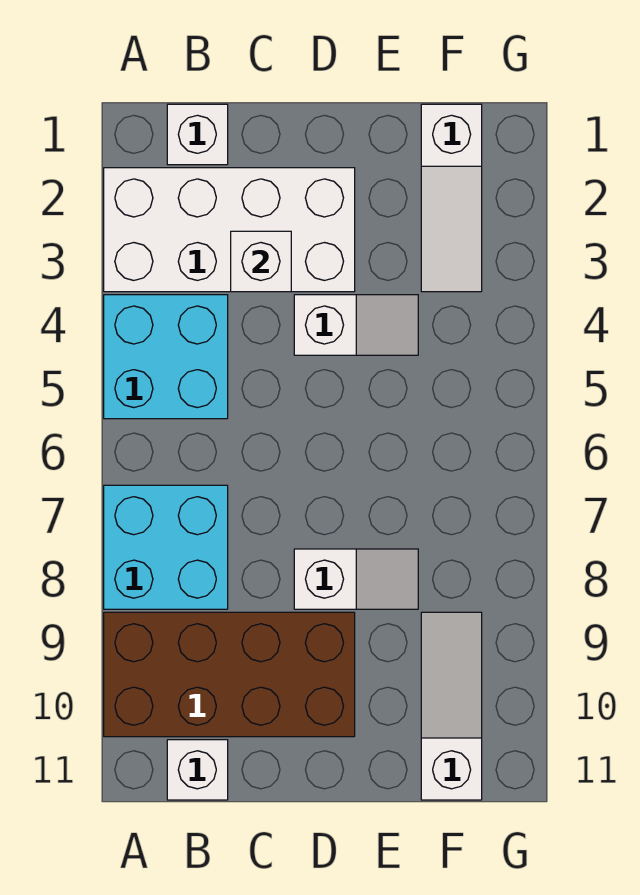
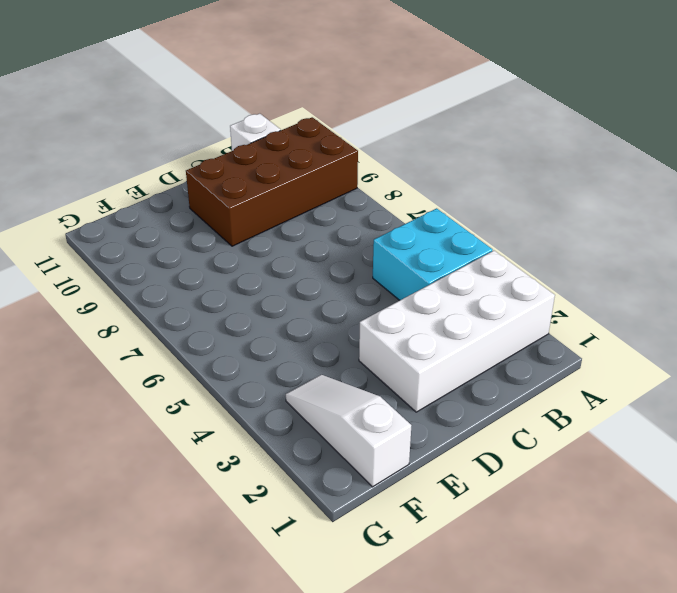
none -> cyan 2x2 brick [104,485,228,609]
none -> white 1x1 brick [167,104,228,165]

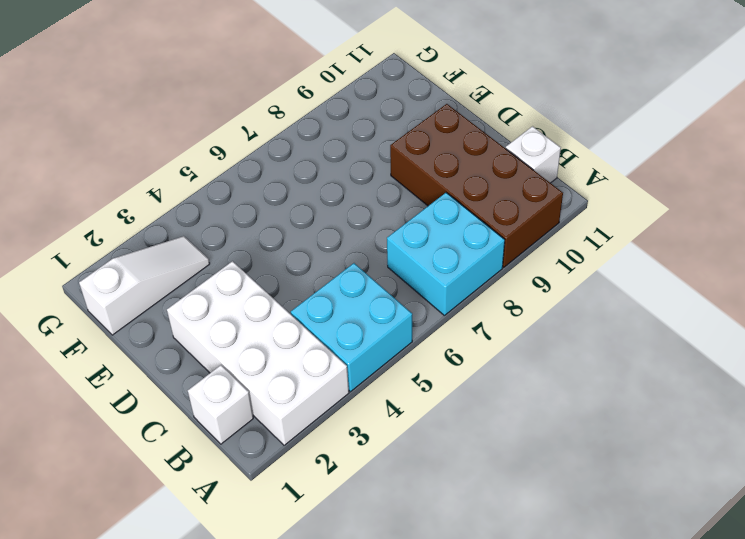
none -> white 1x2 slope [294,295,418,355]
none -> white 1x2 slope [294,549,418,609]

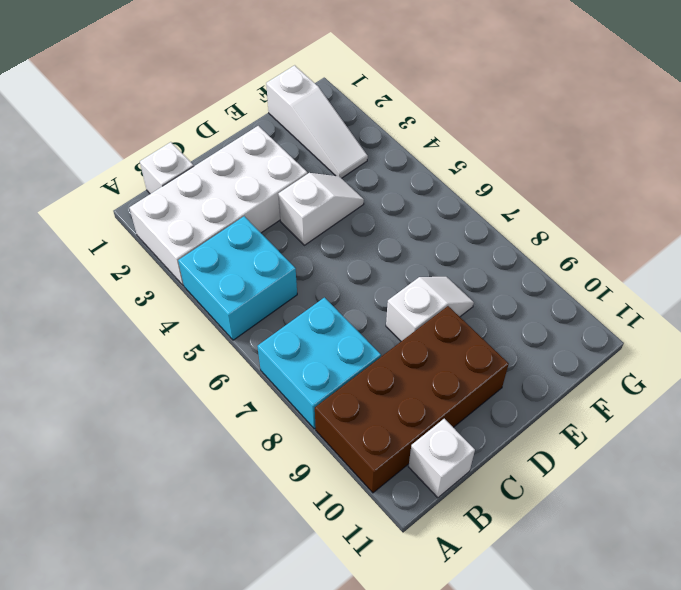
none -> white 1x3 slope [421,612,482,800]
none -> white 1x1 brick [231,231,291,292]

